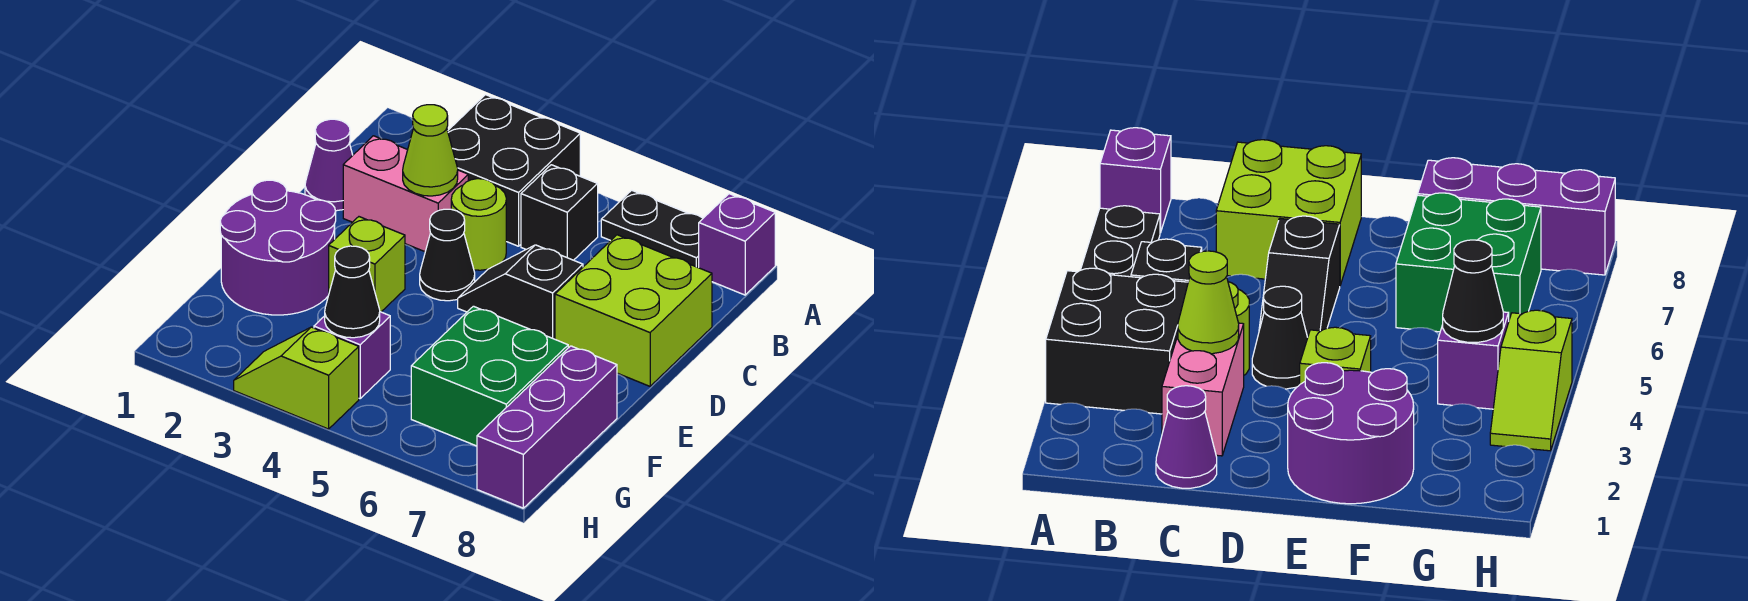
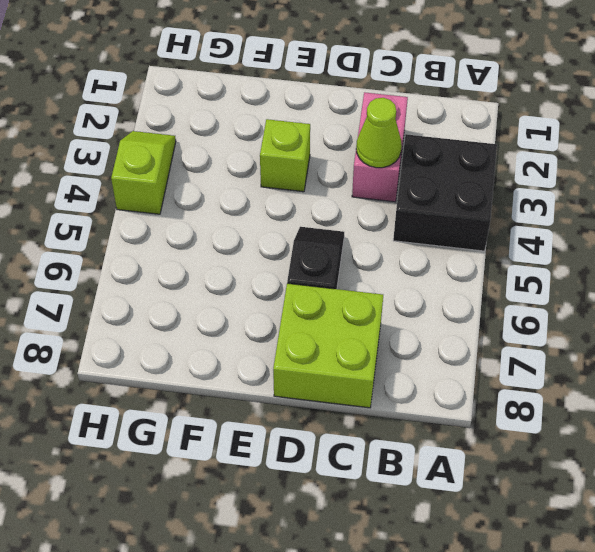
none -> black 1x2 plate [601,190,703,268]
none -> purple 1x1 brick [699,194,775,295]
none -> black 1x1 brick [521,165,598,260]

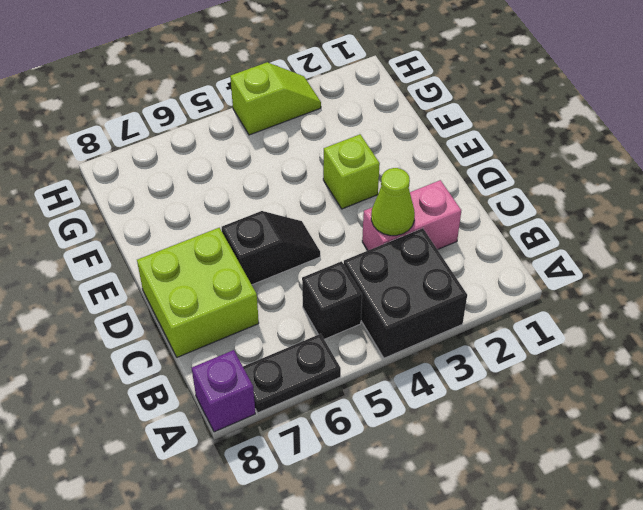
none -> purple 1x1 cone [305,119,353,211]
none -> lime 1x1 round brick [451,179,506,270]
none -> black 1x1 cone [420,209,475,301]

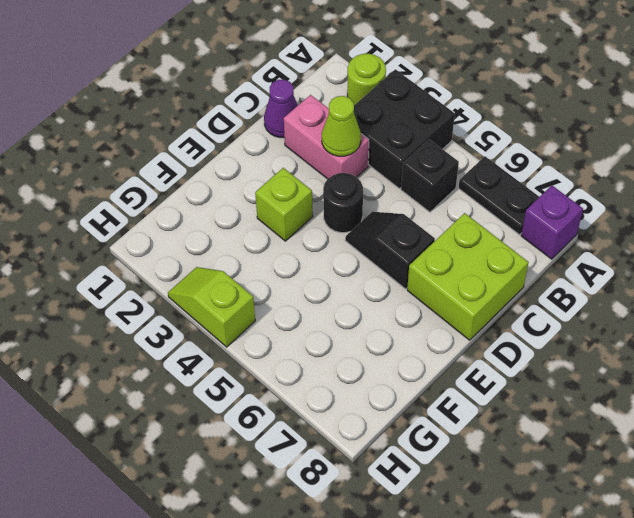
lime 1x1 round brick [347,54,386,105] -> lime 1x1 round brick moved to [451,179,506,270]
black 1x1 round brick [323,173,363,233] -> black 1x1 cone [420,209,475,301]
none -> purple 2x2 round brick [220,180,336,315]
none -> green 2x2 brick [411,306,568,446]
none -> purple 1x3 brick [477,346,617,508]

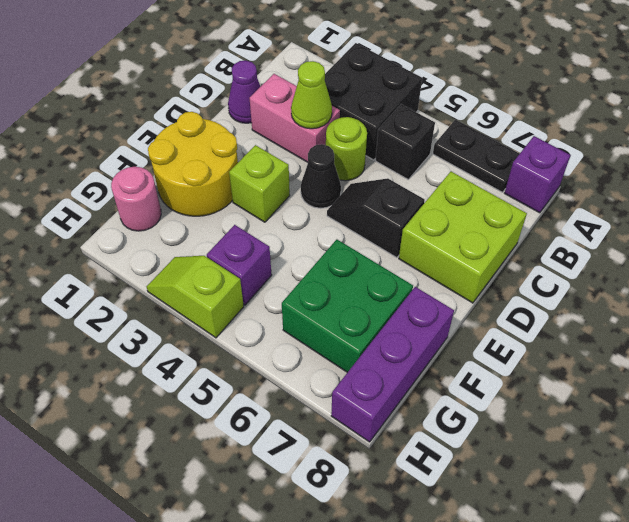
yellow 2x2 round brick [148,112,238,216] -> purple 2x2 round brick [220,180,336,315]
pink 1x1 round brick [111,167,161,231] -> none
none -> black 1x1 cone [325,246,380,338]

